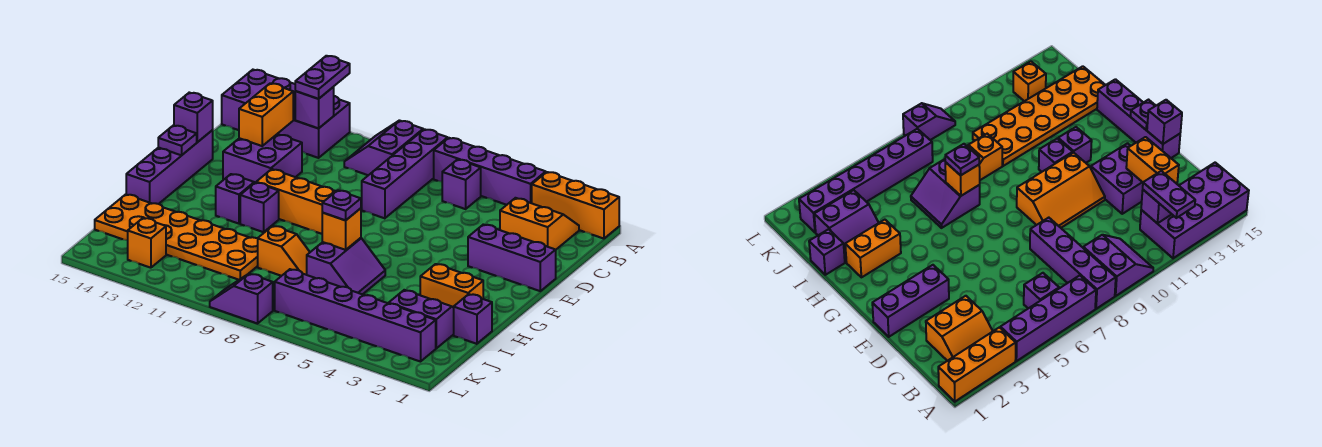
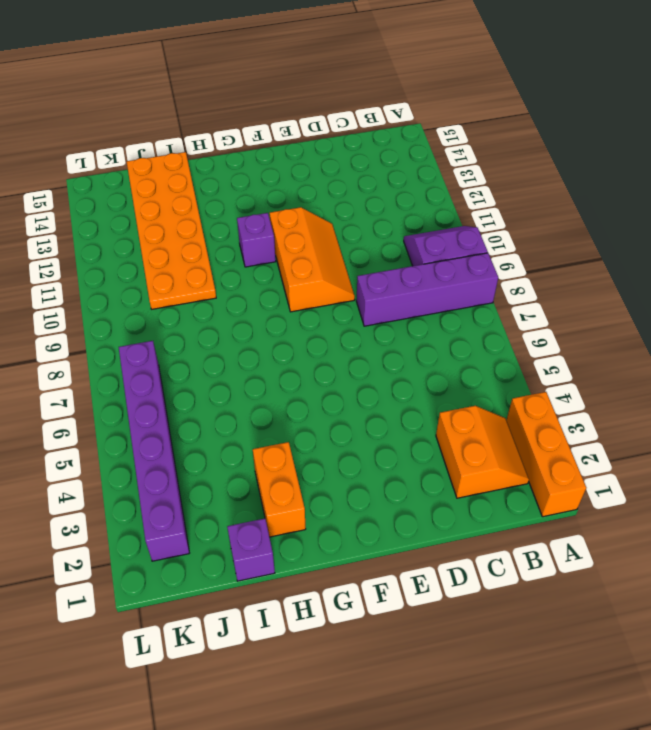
none -> purple 1x4 brick [434,138,546,205]
none -> purple 2x4 brick [222,70,350,158]
none -> purple 1x1 brick [442,159,481,209]

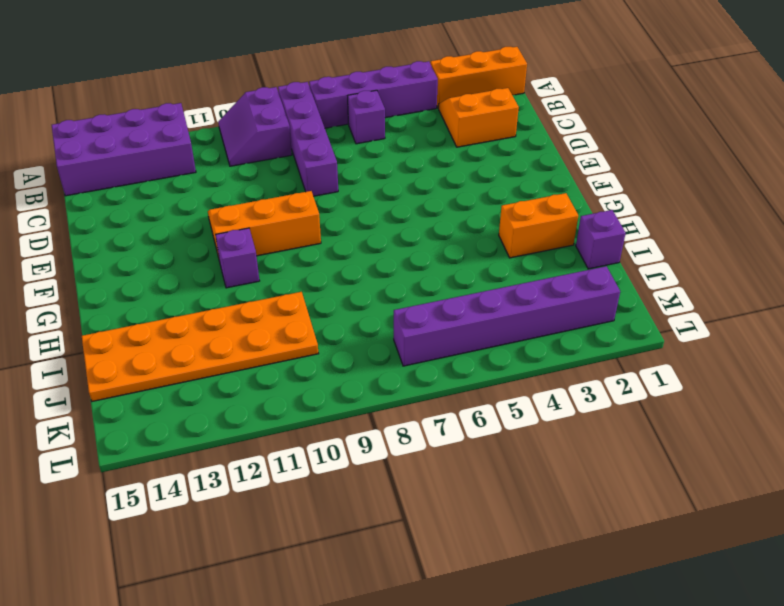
none -> purple 2x2 brick [223,134,302,183]
none -> purple 1x3 brick [468,224,556,291]
none -> purple 1x4 brick [126,130,213,204]

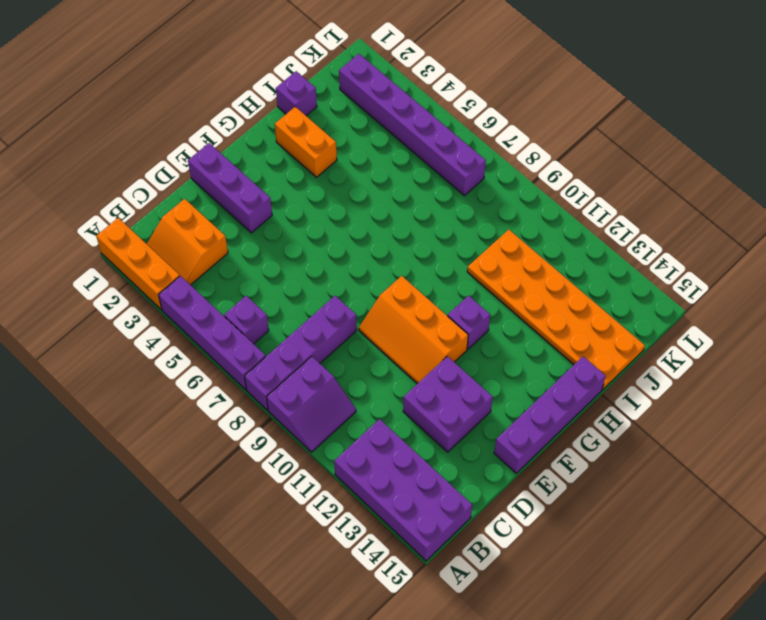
none -> purple 1x1 brick [216,174,254,224]
none -> purple 2x2 slope [307,238,385,294]
none -> purple 2x2 slope [389,290,454,348]

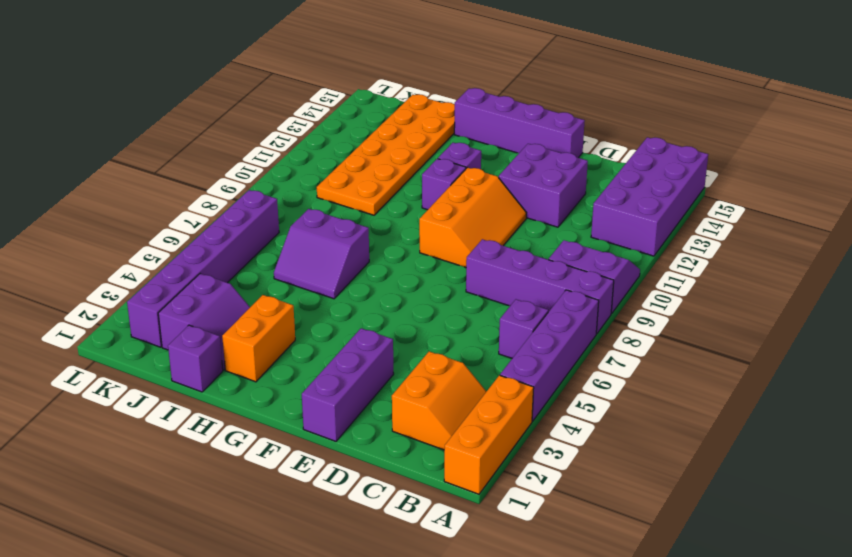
none -> orange 1x2 slope [258,226,310,276]
none -> orange 1x1 brick [128,218,166,268]
none -> purple 1x2 slope [210,274,273,324]

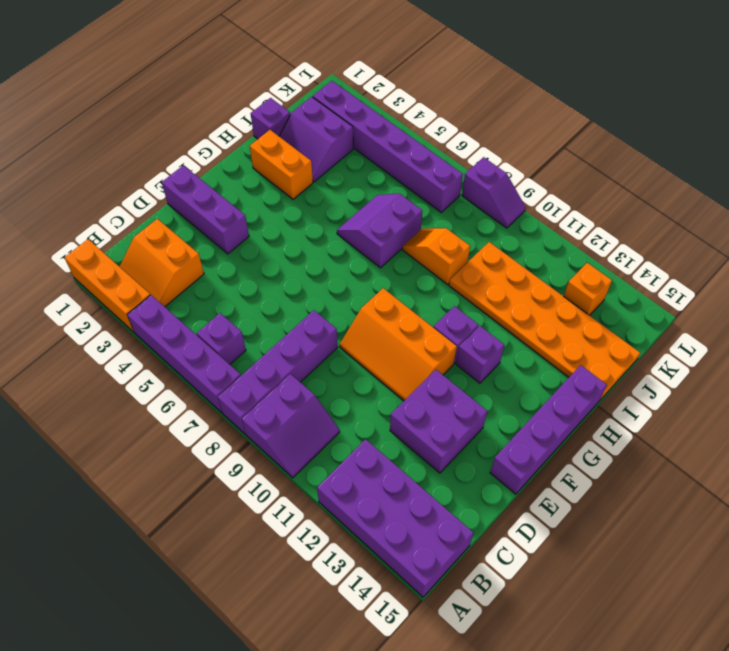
none -> purple 1x1 brick [295,87,334,128]
none -> orange 1x2 brick [239,83,293,146]
none -> purple 1x1 brick [174,93,213,142]

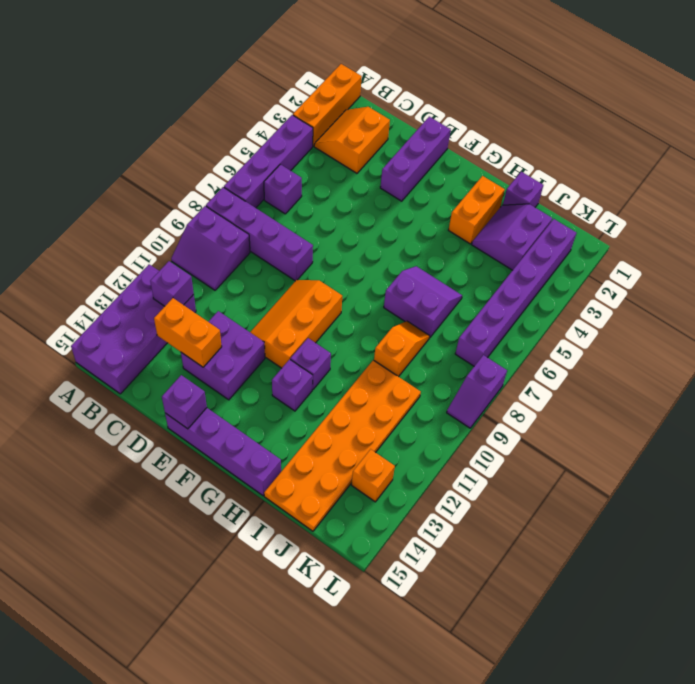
none -> purple 1x1 plate [158,125,197,155]
none -> orange 1x1 brick [322,208,361,250]
none -> purple 1x2 plate [295,56,350,99]

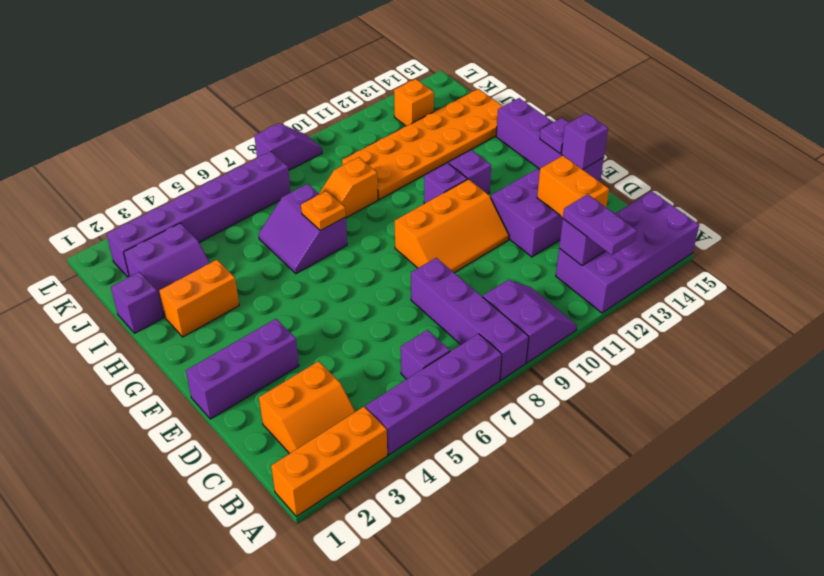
orange 1x1 plate [301,191,346,230] -> orange 1x1 brick [322,208,361,250]
none -> purple 1x1 plate [322,190,361,220]

